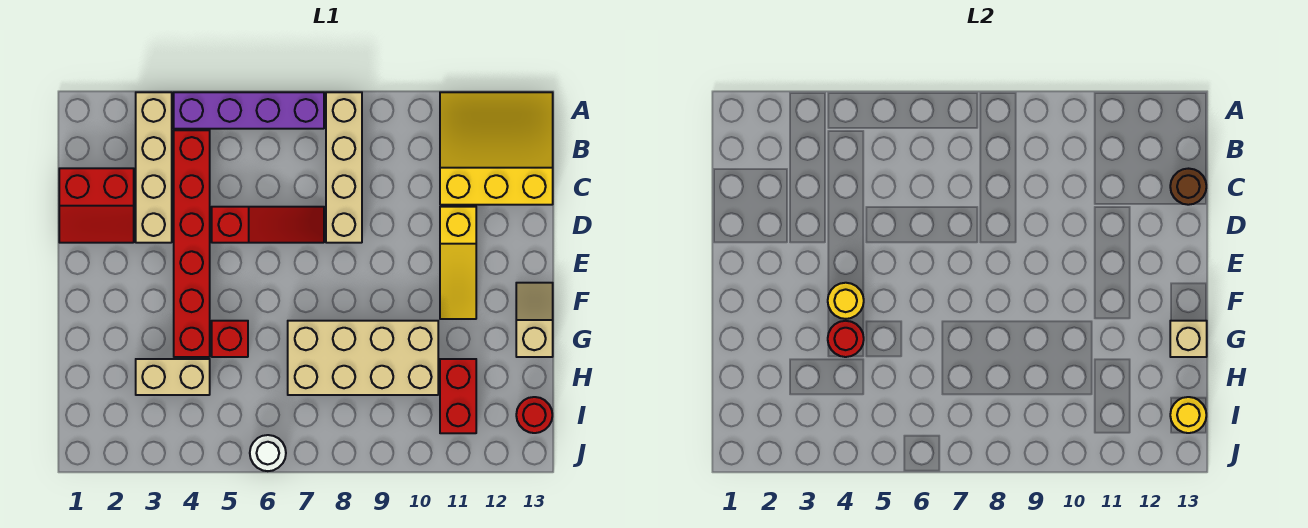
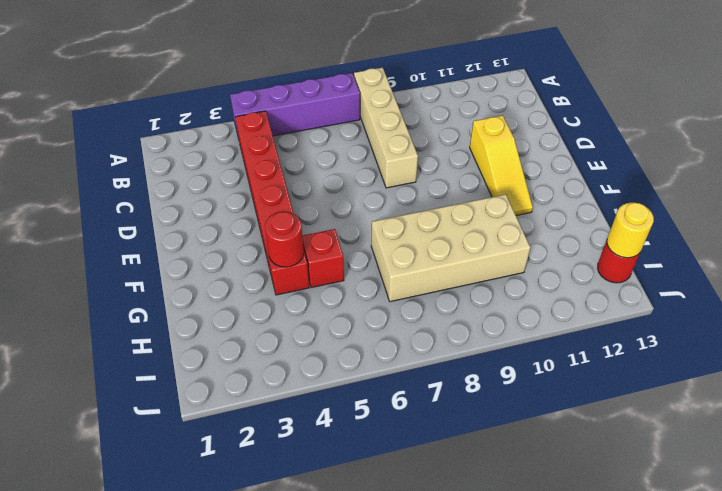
none -> tan 1x4 brick [136,92,172,243]
none -> yellow 3x3 slope [440,92,553,205]
none -> red 2x2 slope [59,168,134,243]

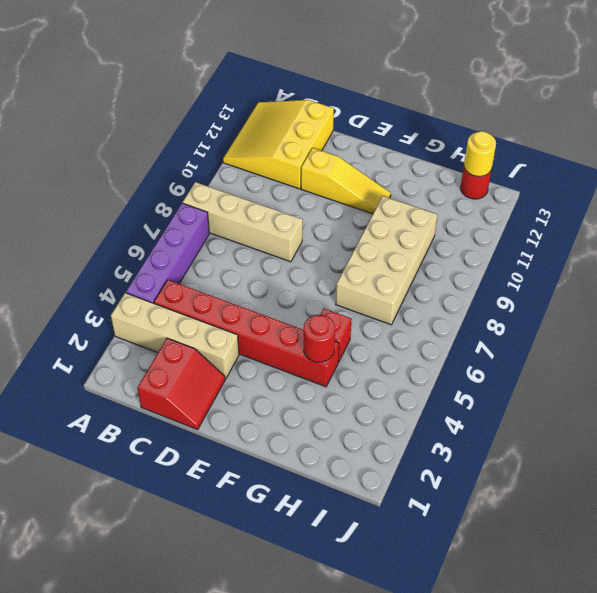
none -> red 1x3 slope [212,207,324,243]
none -> tan 1x2 slope [516,283,553,357]
none -> tan 1x2 brick [136,359,210,395]

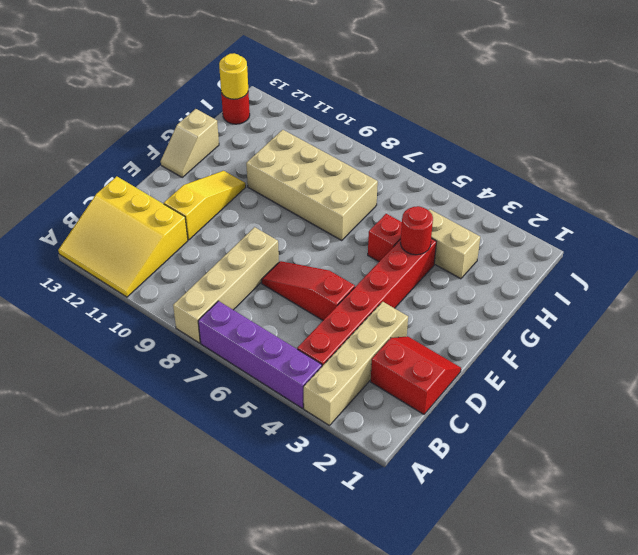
none -> red 1x2 brick [440,359,476,433]
none -> white 1x1 round brick [250,435,286,471]
none -> brown 1x1 round brick [1170,169,1206,205]

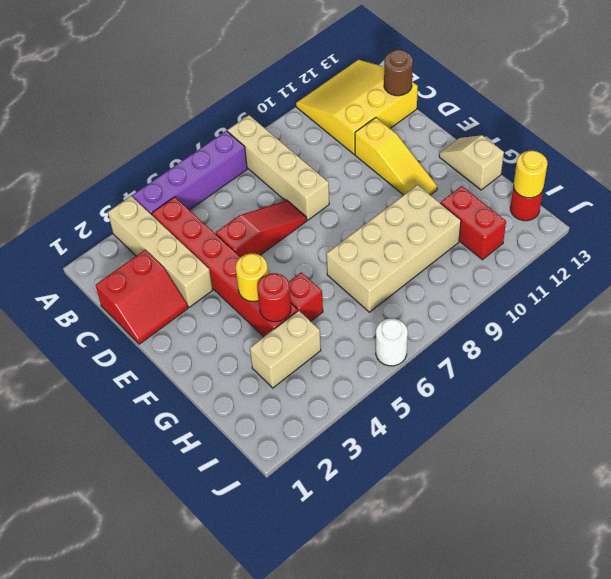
none -> tan 1x1 brick [1170,321,1207,357]

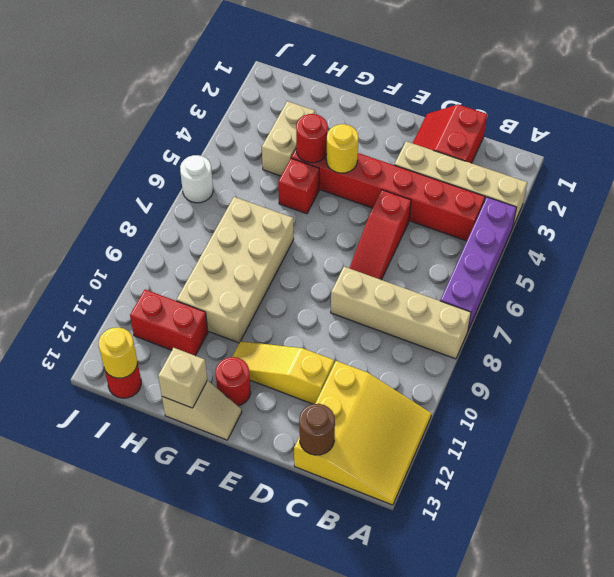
red 1x1 round brick [216,357,251,406] -> none

